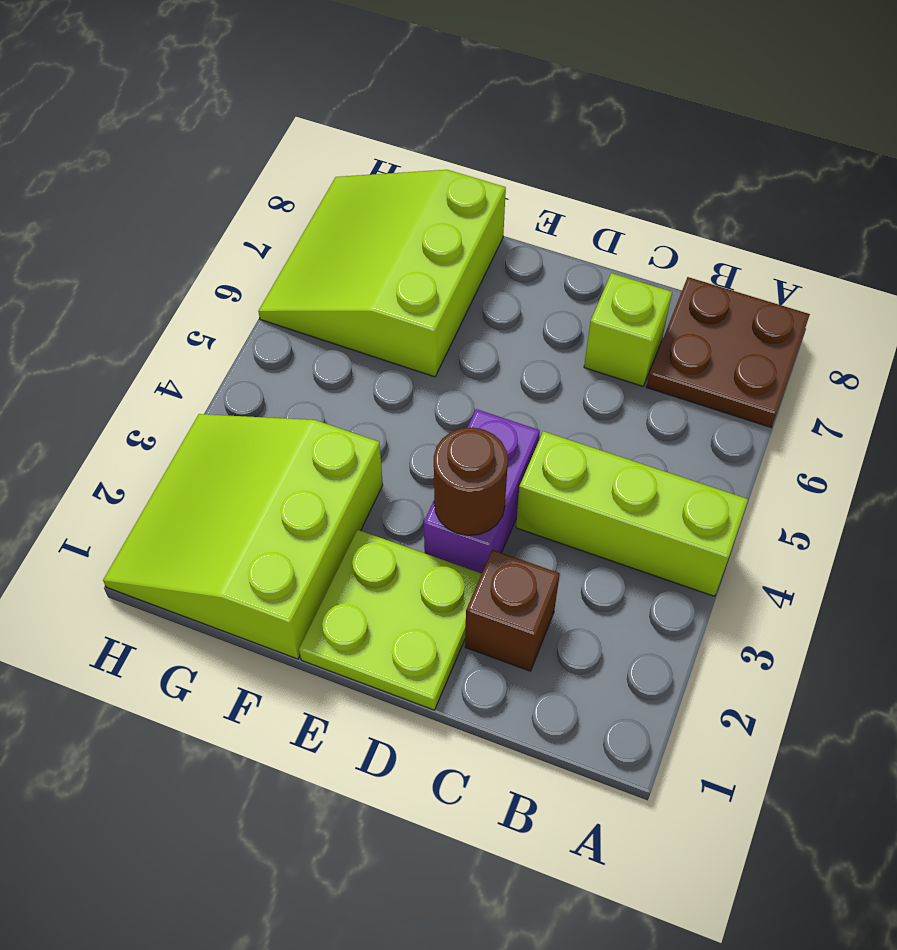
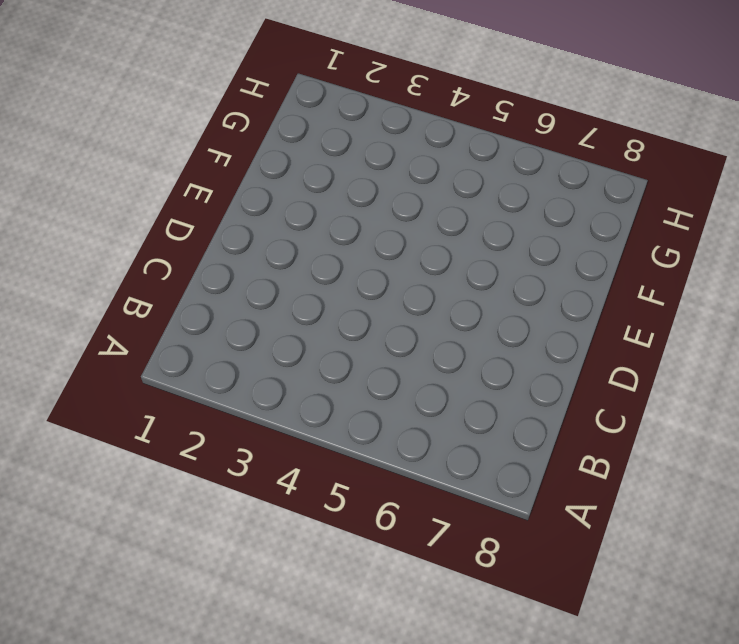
none -> lime 1x3 brick [516,431,748,596]
none -> brown 2x2 plate [647,277,810,427]

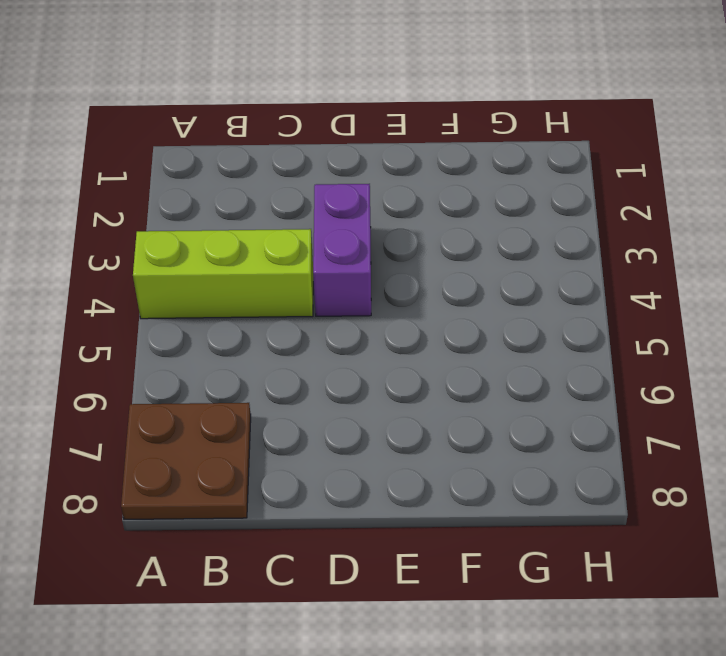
none -> brown 1x1 brick [465,550,560,671]
none -> lime 1x1 brick [584,273,672,386]

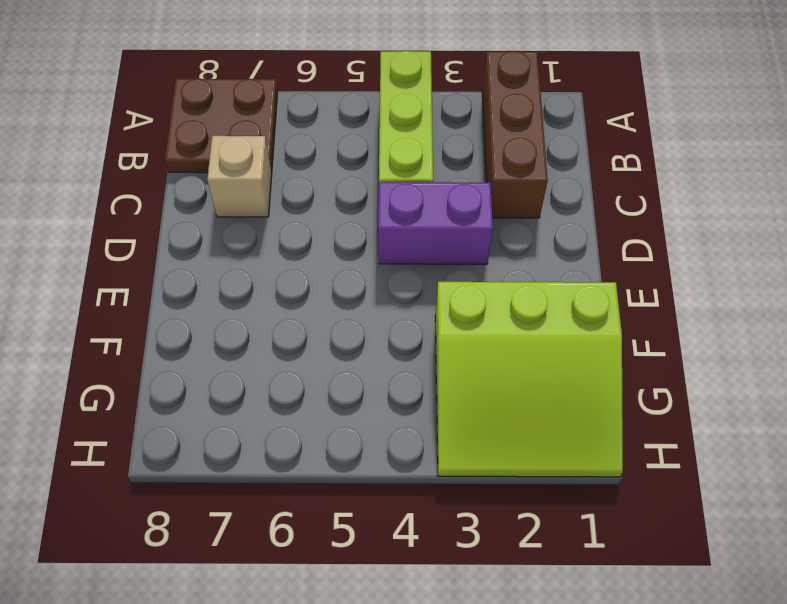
brown 1x3 brick [482,51,548,218] -> brown 1x1 brick [465,550,560,671]
tan 1x1 brick [207,136,272,217] -> lime 1x1 brick [584,273,672,386]
none -> lime 2x2 plate [299,530,482,710]
none -> lime 3x3 slope [258,170,506,377]

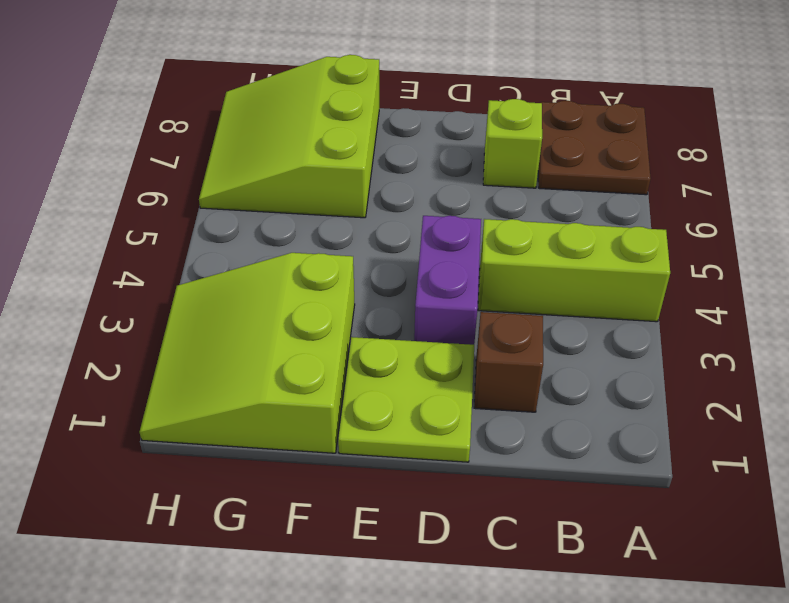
none -> brown 1x1 round brick [434,428,508,535]

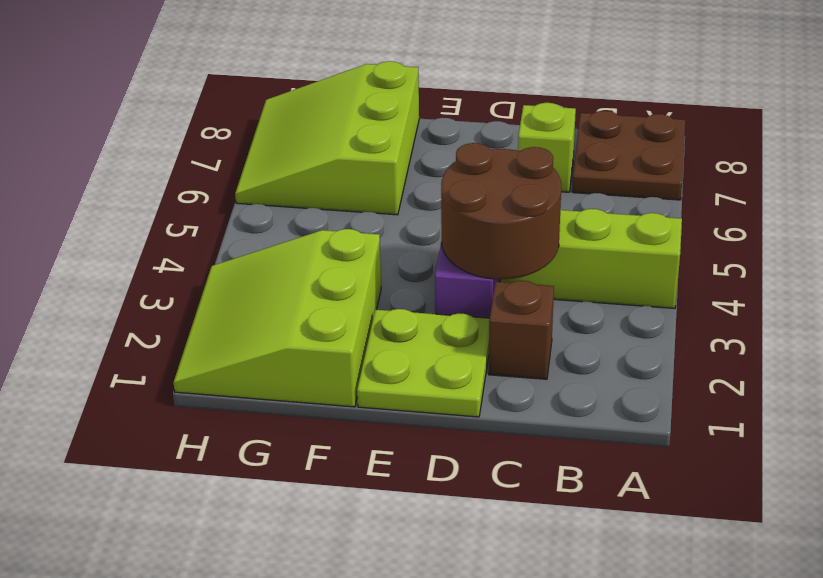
brown 2x2 round brick [441,143,561,279] -> brown 1x1 round brick [434,428,508,535]

